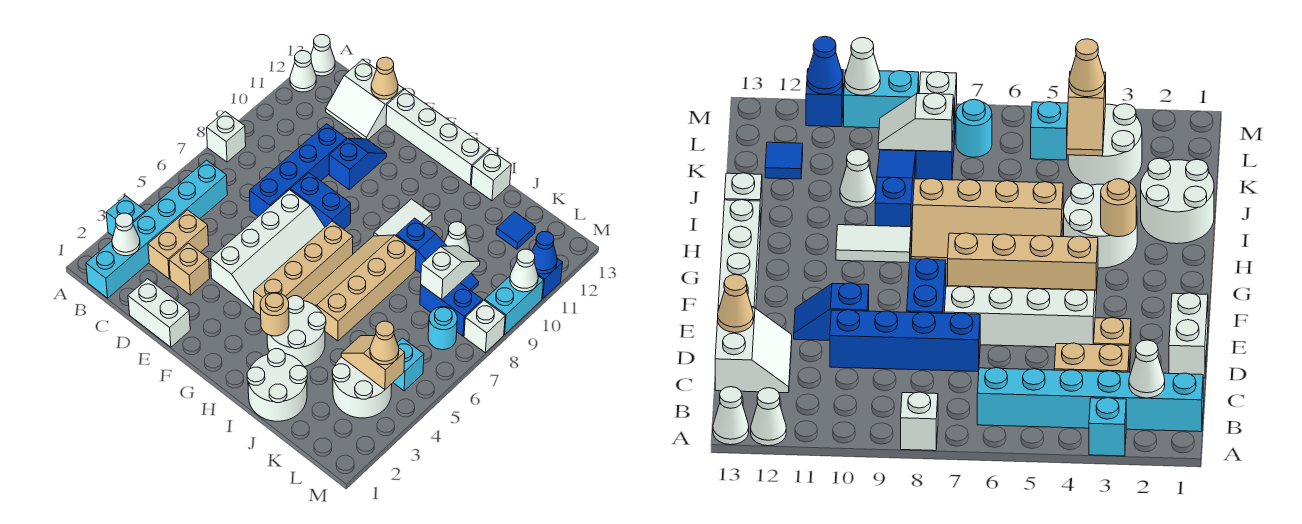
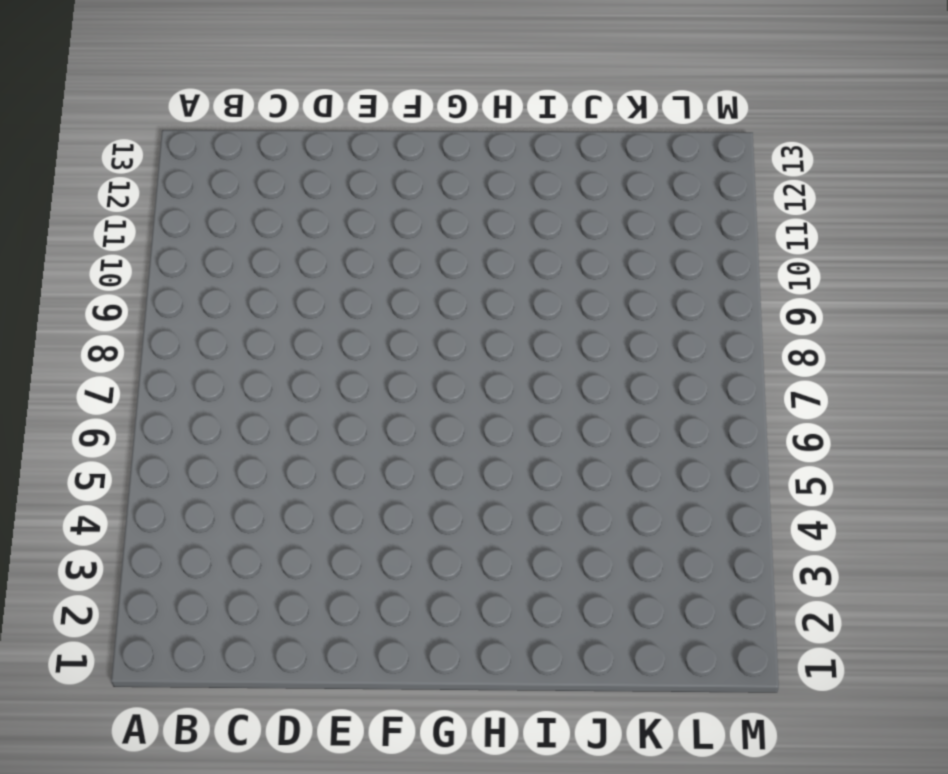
none -> cyan 1x1 brick [106,196,145,236]
none -> white 1x1 brick [207,112,246,162]
none -> white 1x1 cone [290,51,316,92]
none -> white 1x1 cone [311,35,335,76]

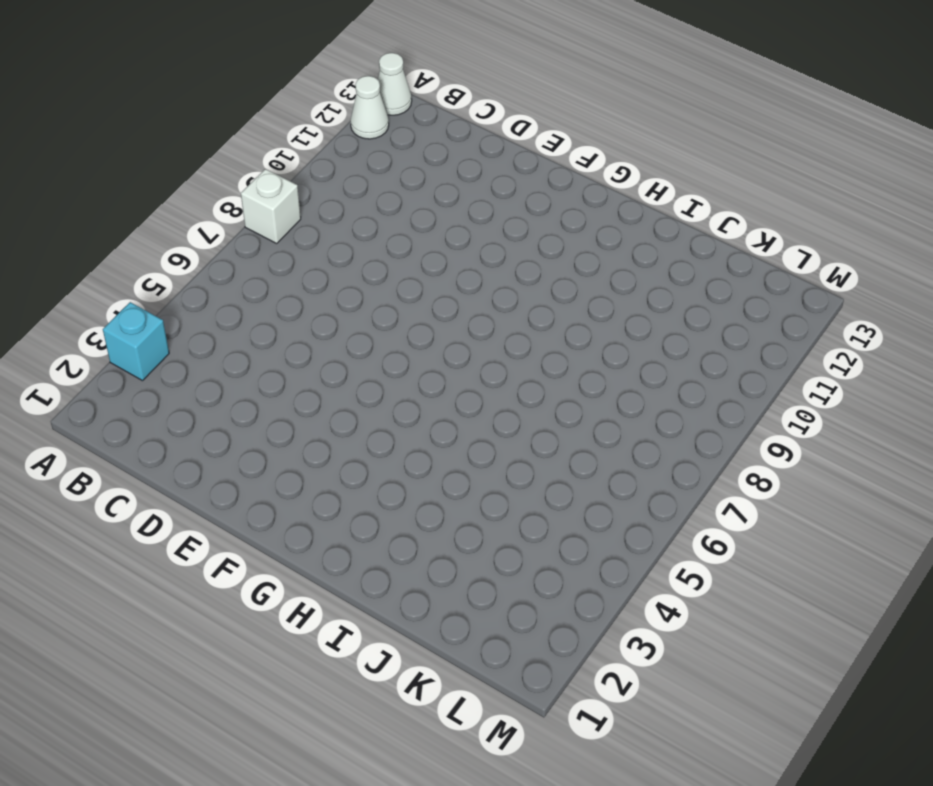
none -> cyan 1x6 brick [86,160,227,298]
none -> tan 1x2 brick [148,210,209,279]
none -> white 2x2 slope [326,60,404,140]
none -> white 1x2 brick [128,279,190,347]

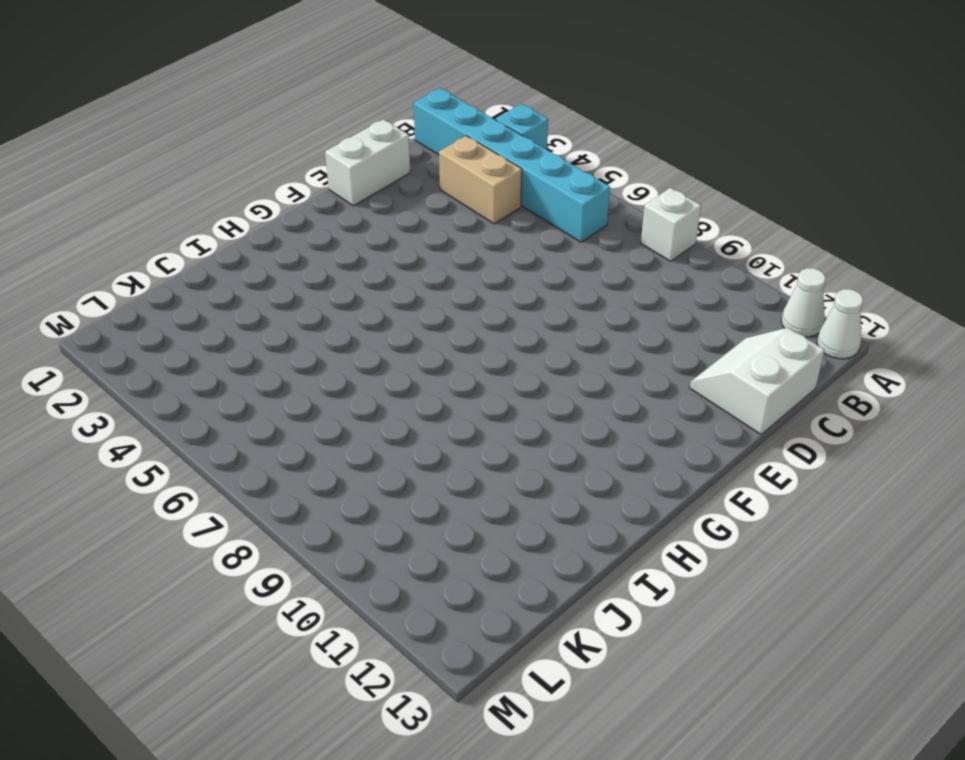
none -> tan 1x1 brick [169,243,210,295]
none -> blue 1x4 brick [250,124,347,217]
none -> white 2x4 slope [211,190,325,310]
none -> blue 1x2 brick [290,173,351,229]

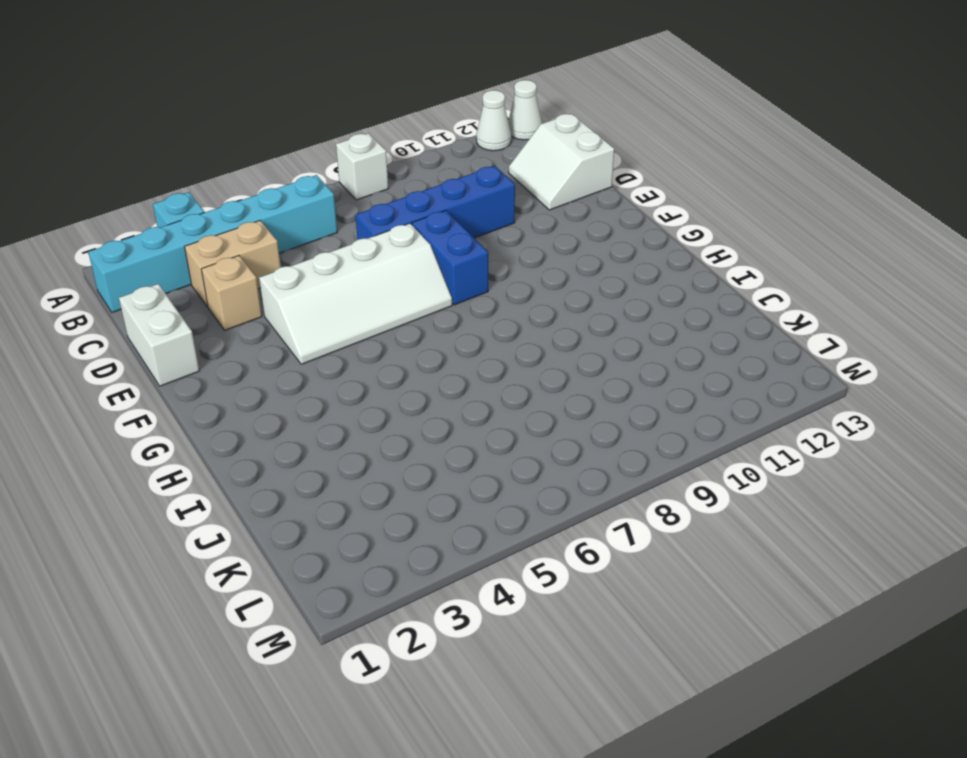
none -> blue 1x2 slope [329,138,387,190]
none -> white 1x4 brick [386,89,489,185]
none -> tan 1x4 brick [254,221,353,316]
none -> white 2x2 round brick [267,296,326,367]

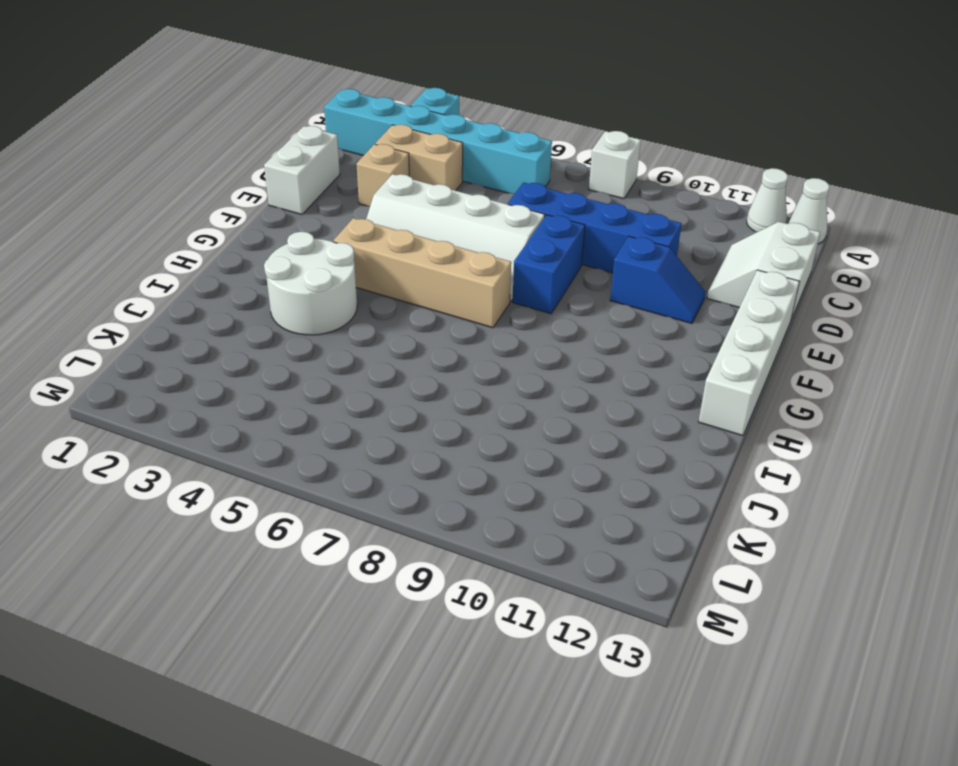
none -> tan 2x4 slope [303,235,416,341]
none -> white 1x2 tile [374,199,432,236]
none -> white 2x2 round brick [247,349,307,421]
none -> blue 1x3 slope [396,218,479,291]

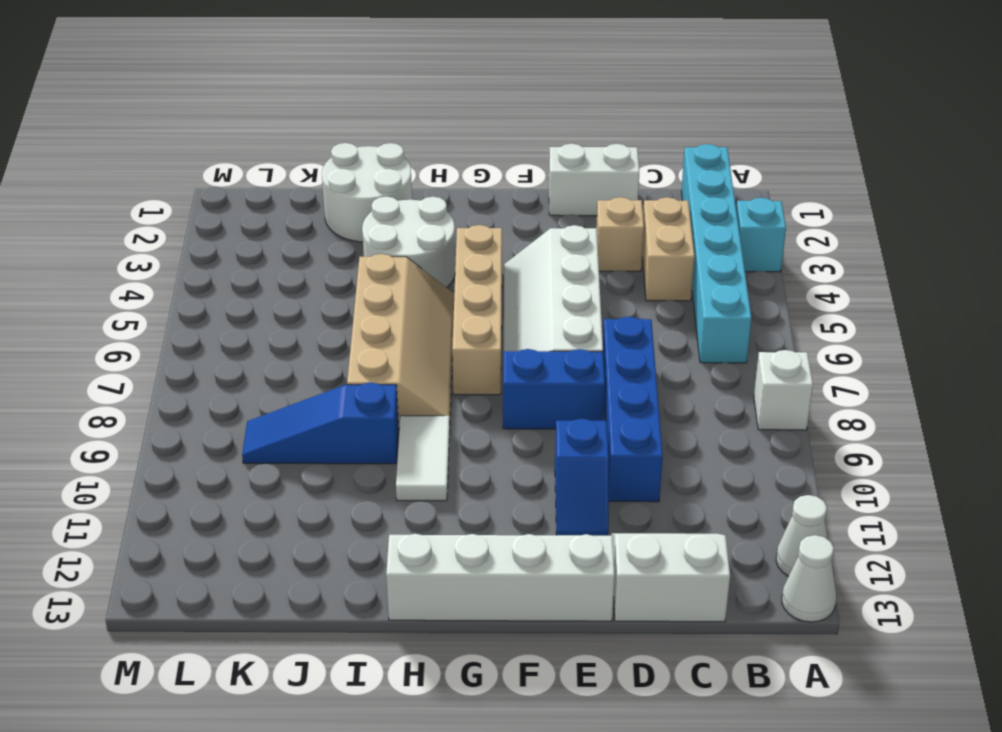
none -> white 1x1 brick [471,150,511,201]
none -> white 1x1 cone [444,222,470,254]
none -> white 2x2 round brick [332,357,392,418]
none -> blue 1x2 brick [420,283,483,336]

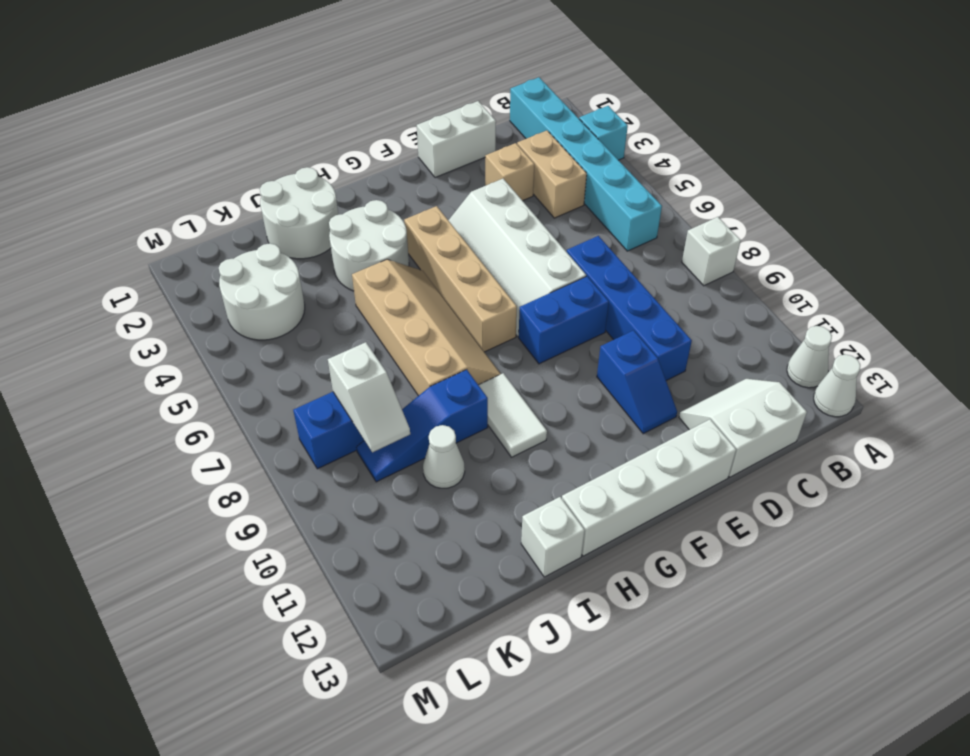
none -> blue 1x1 tile [496,212,535,249]
none -> cyan 1x1 brick [393,338,424,391]
none -> cyan 1x1 round brick [428,307,457,350]
none -> white 1x1 brick [464,300,505,353]

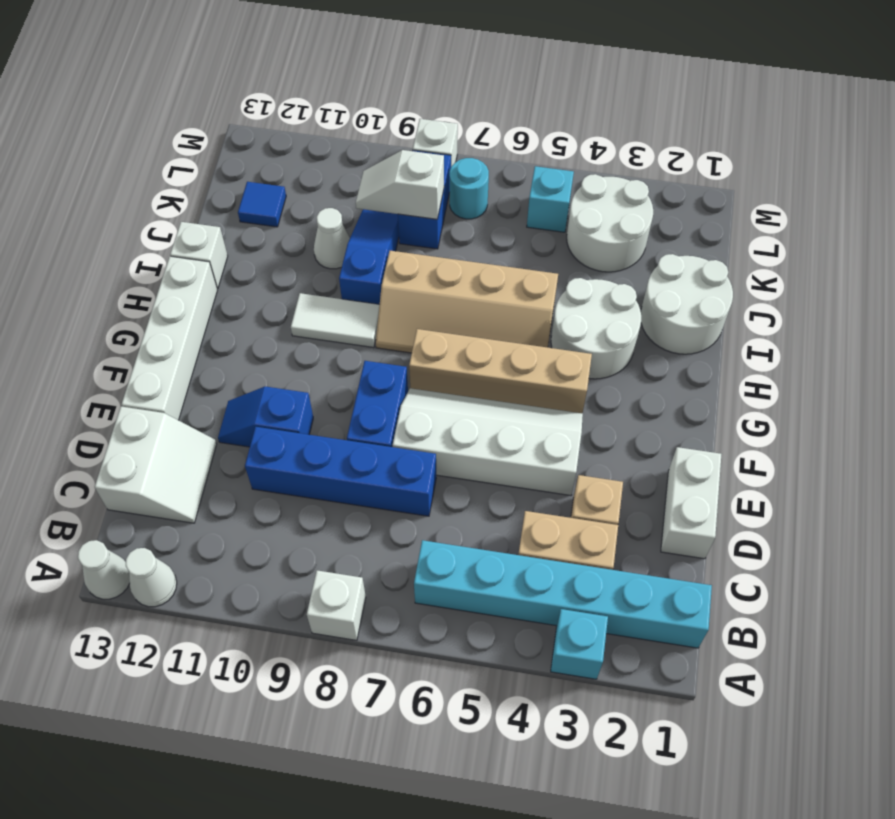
none -> cyan 1x2 brick [485,276,544,334]
none -> blue 1x1 brick [538,258,563,299]
none -> white 1x1 cone [112,213,140,256]
none -> tan 1x1 cone [371,57,398,99]

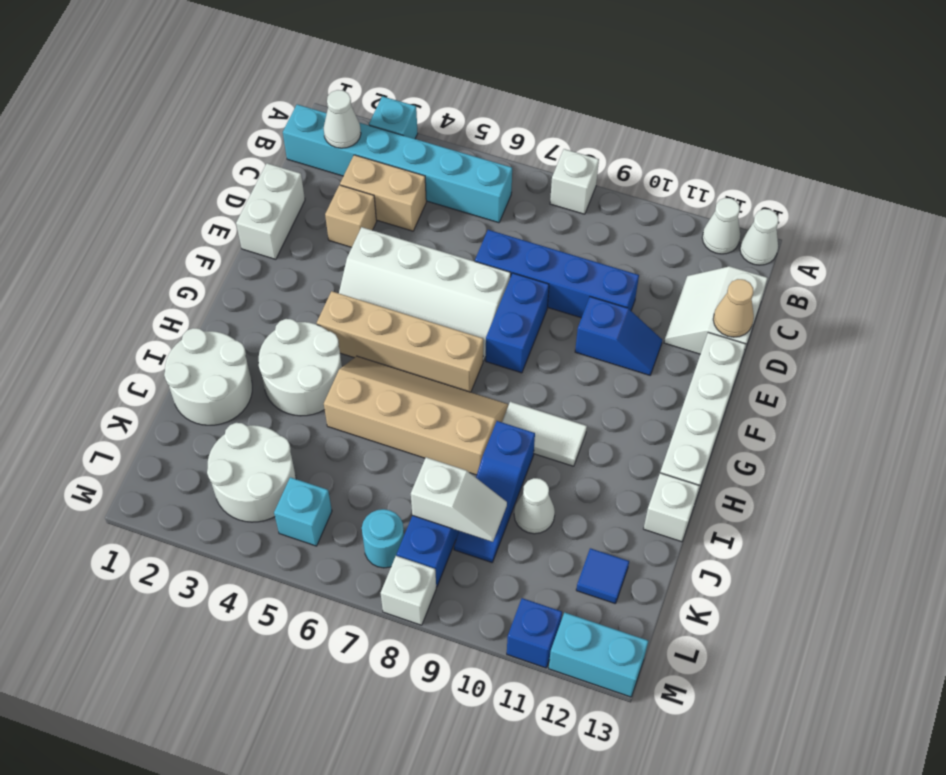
cyan 1x2 brick [549,612,648,697] -> cyan 1x2 brick moved to [485,276,544,334]
none -> tan 1x1 round brick [260,292,289,336]
none -> tan 1x2 slope [341,336,405,390]
none -> white 1x1 cone [510,249,538,292]
none -> blue 1x1 cone [532,231,557,274]

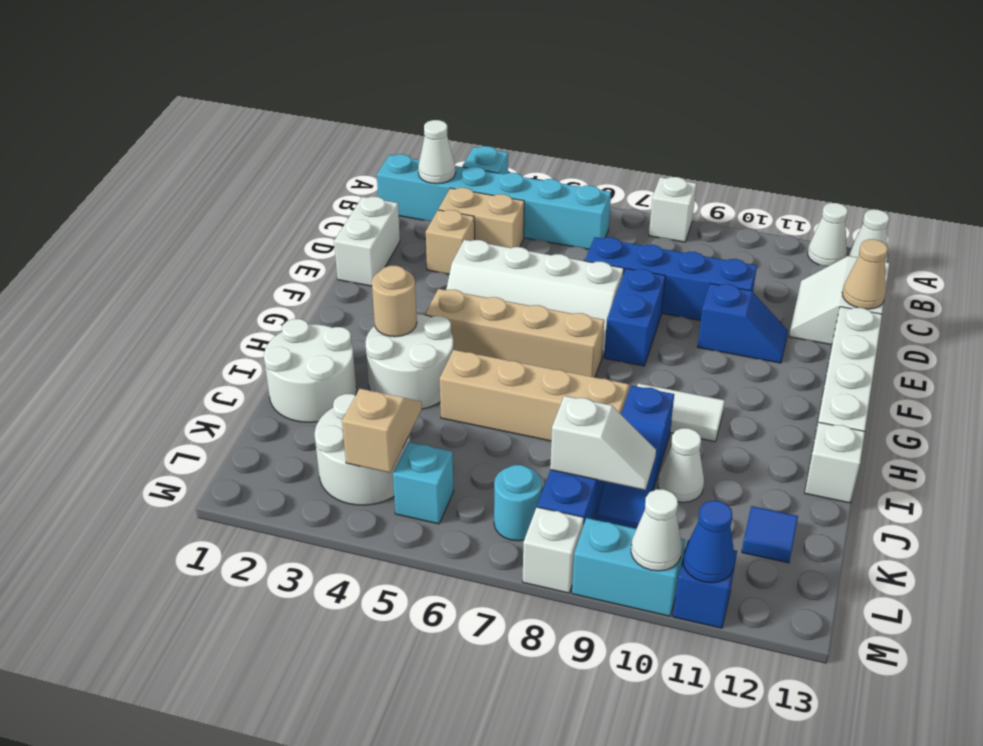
none -> tan 1x1 cone [370,321,399,365]

